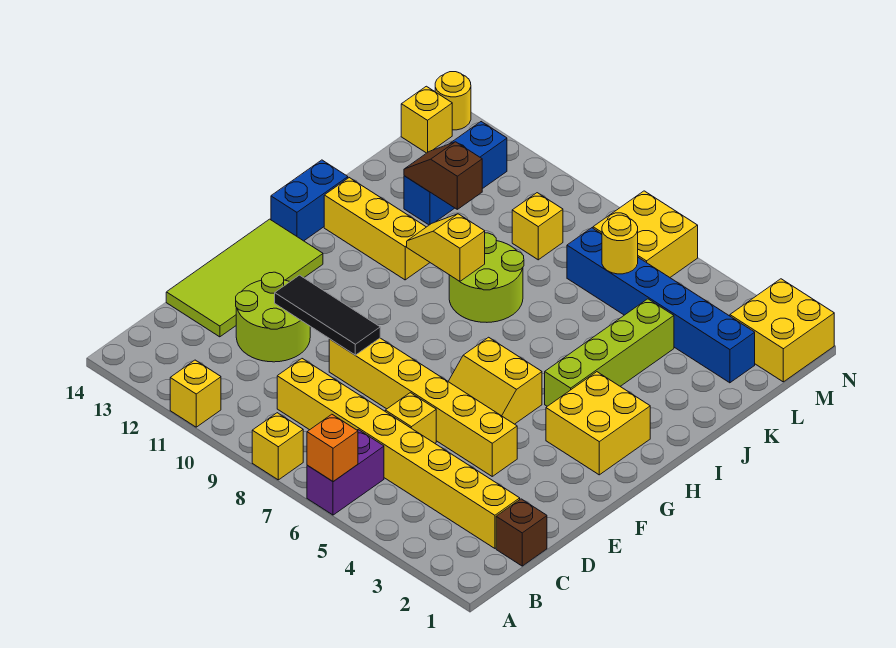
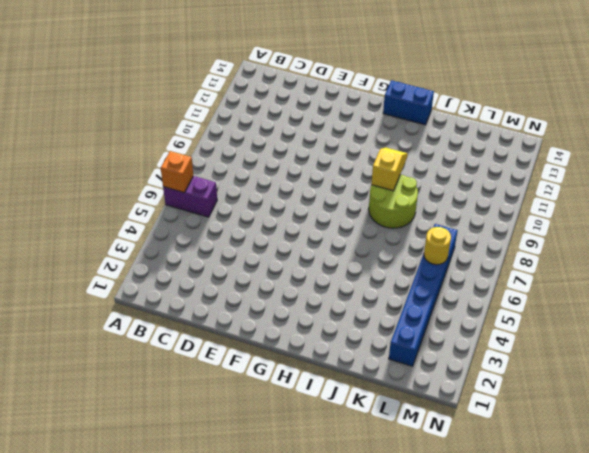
none -> yellow 1x1 brick [252,413,303,480]
none -> yellow 1x1 brick [170,360,221,427]
none -> brown 1x1 brick [496,499,547,566]

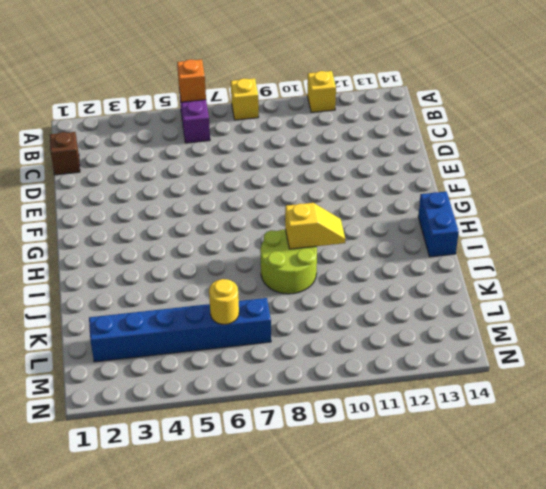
none -> yellow 1x8 brick [277,359,520,548]
none -> yellow 1x1 brick [385,393,436,443]
none -> lime 2x2 round brick [236,272,310,362]

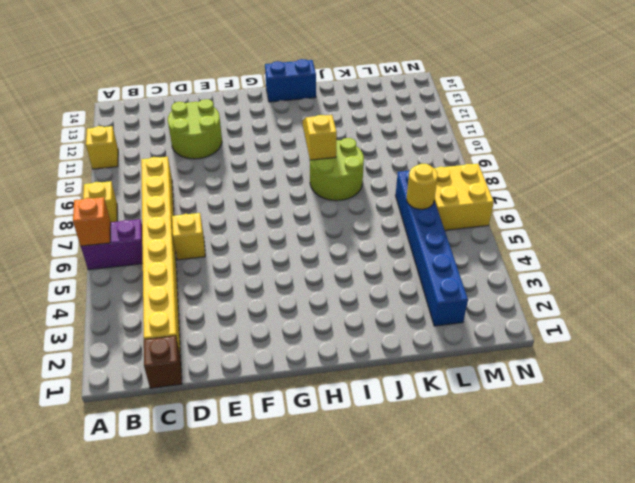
none -> lime 2x4 tile [166,219,323,337]
none -> yellow 1x6 brick [329,338,517,476]
none -> yellow 2x2 slope [448,337,542,424]

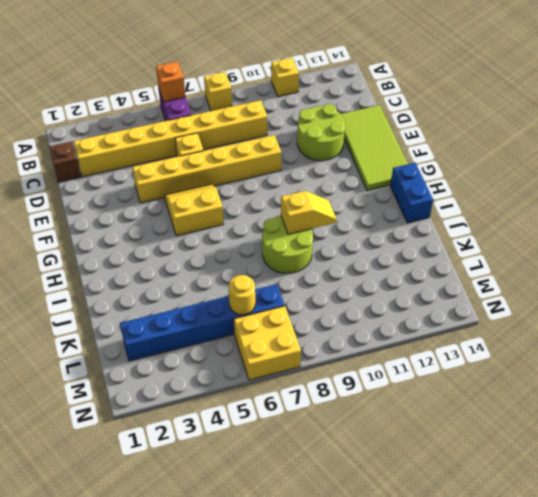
none -> yellow 2x2 brick [546,372,650,475]
none -> lime 1x4 brick [545,299,674,406]
none -> yellow 1x3 brick [324,178,430,280]

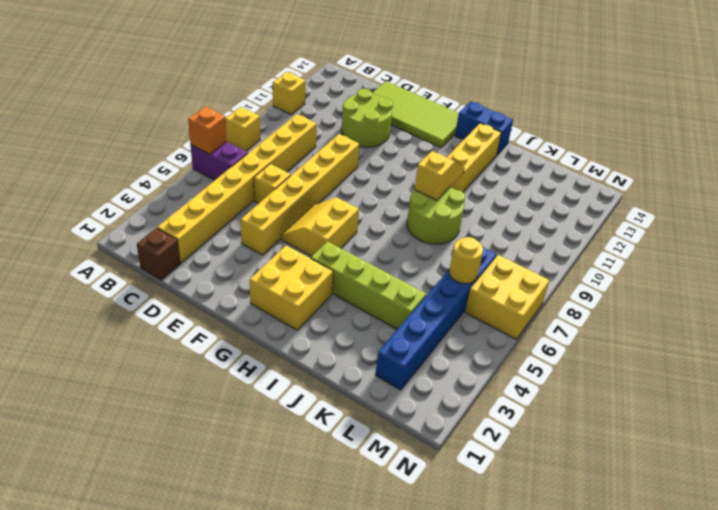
none -> blue 1x3 brick [404,122,507,225]
none -> yellow 1x1 brick [512,193,563,260]
none -> yellow 2x2 brick [730,279,834,382]

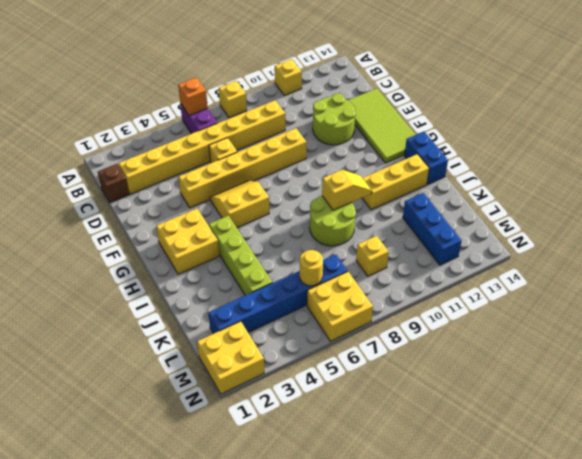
none -> yellow 1x1 brick [401,86,452,153]
none -> yellow 1x1 round brick [435,72,471,130]
none -> black 1x3 tile [275,275,380,355]

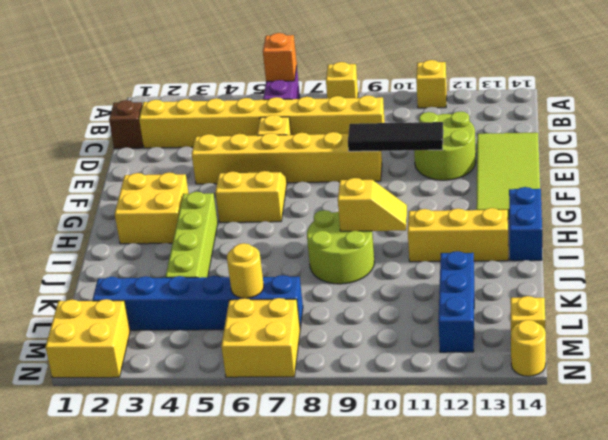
none -> yellow 1x1 brick [512,193,563,260]
none -> brown 1x2 slope [404,142,482,209]

